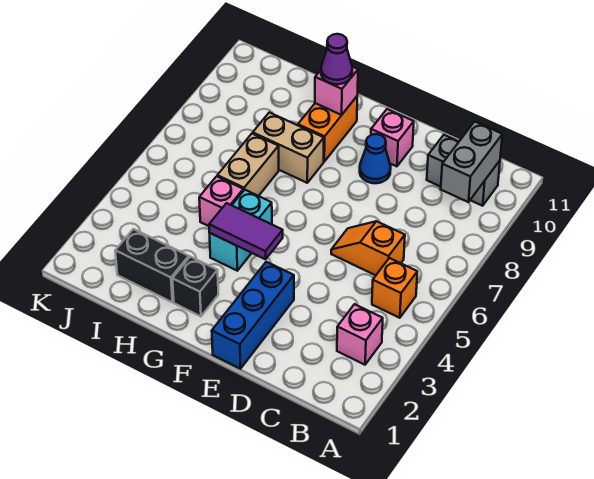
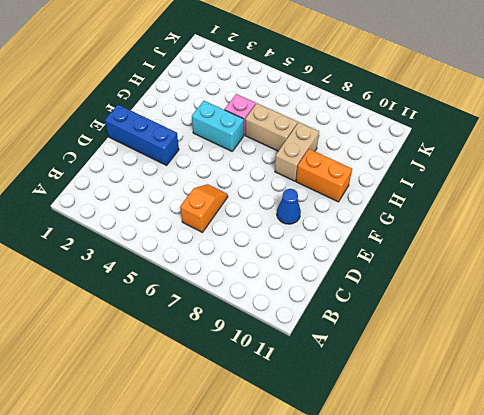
none -> pink 1x1 brick [337,304,383,365]
none -> orange 1x1 brick [372,258,417,318]
none -> grey 1x2 brick [427,135,500,206]

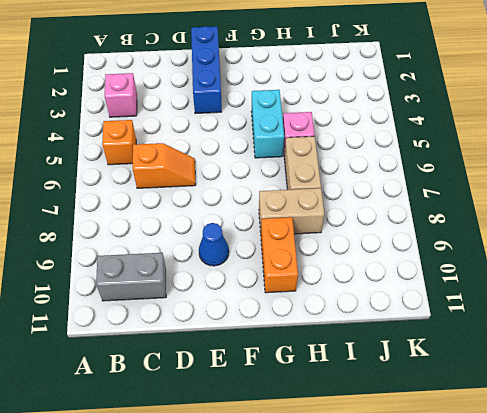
none -> pink 1x1 brick [371,109,414,166]
none -> black 1x1 brick [172,257,218,316]
none -> black 1x2 brick [115,229,189,302]

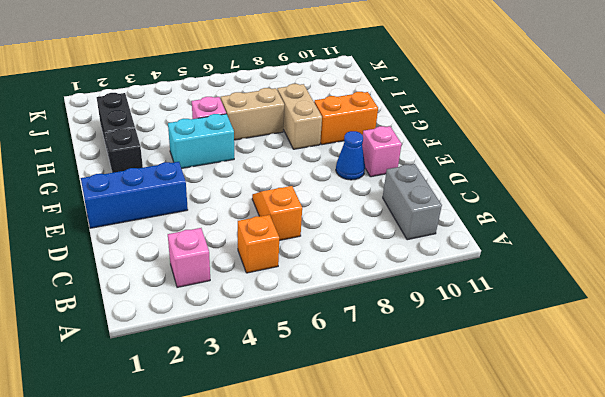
none -> grey 1x2 brick [441,122,502,202]
none -> purple 1x2 tile [209,203,283,259]
none -> pink 1x1 brick [315,67,358,115]

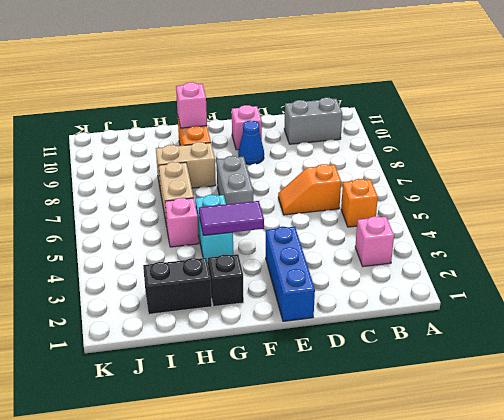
grey 1x2 brick [217,156,253,204] -> grey 1x2 brick moved to [441,122,502,202]
none -> purple 1x1 cone [321,34,352,84]

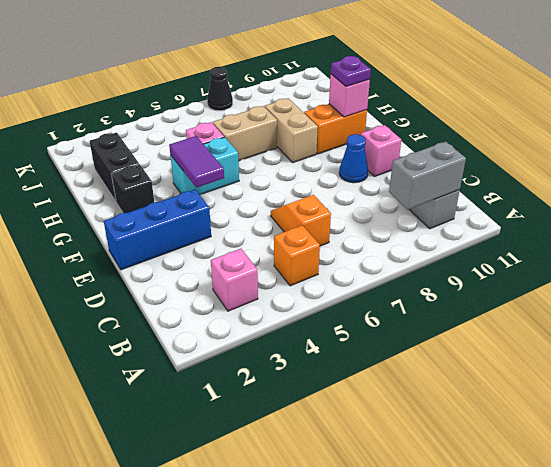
purple 1x1 plate [331,56,371,87] -> purple 1x1 cone [321,34,352,84]
black 1x1 cone [207,67,233,111] -> none

